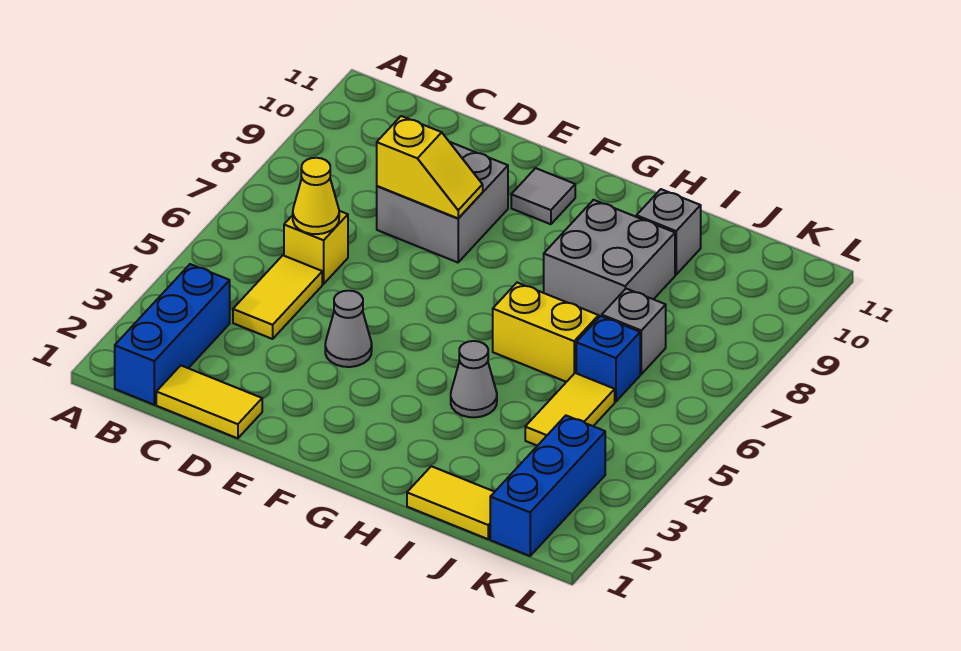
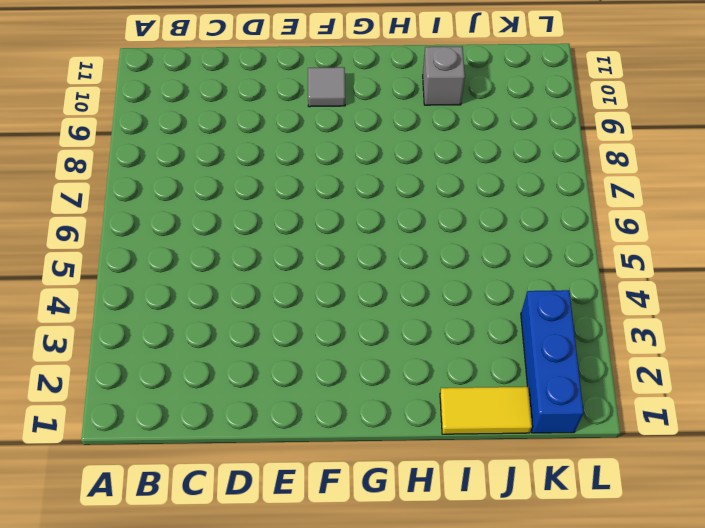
none -> blue 1x3 brick [115,264,230,405]
none -> yellow 1x2 tile [156,366,262,438]
none -> yellow 1x2 tile [233,255,322,339]

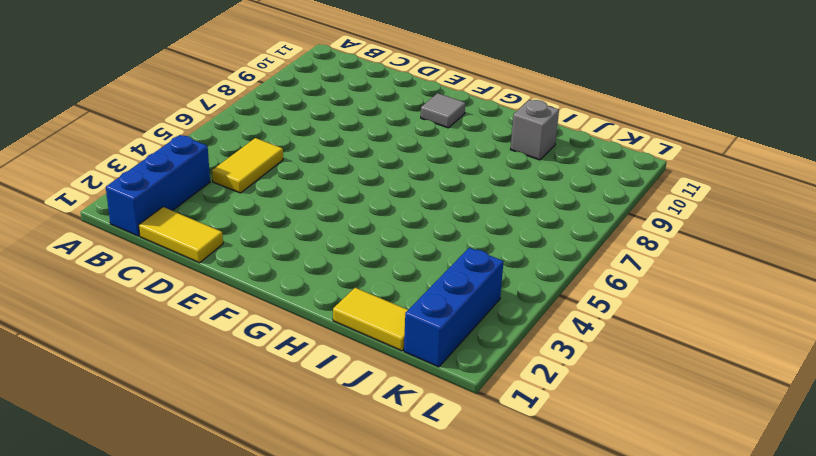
none -> yellow 1x1 brick [284,211,348,284]
none -> grey 2x2 brick [377,142,508,262]
none -> grey 1x1 cone [325,291,372,367]

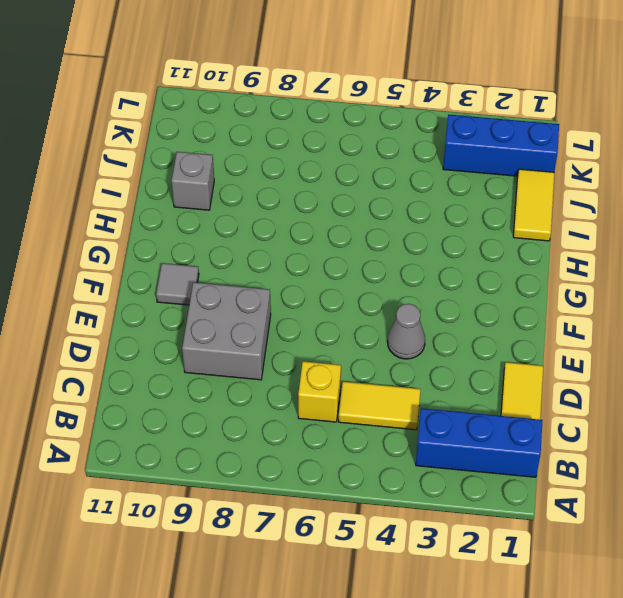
none -> grey 1x1 cone [451,341,497,417]
none -> yellow 1x2 brick [493,282,599,382]
none -> grey 2x2 brick [544,200,675,317]

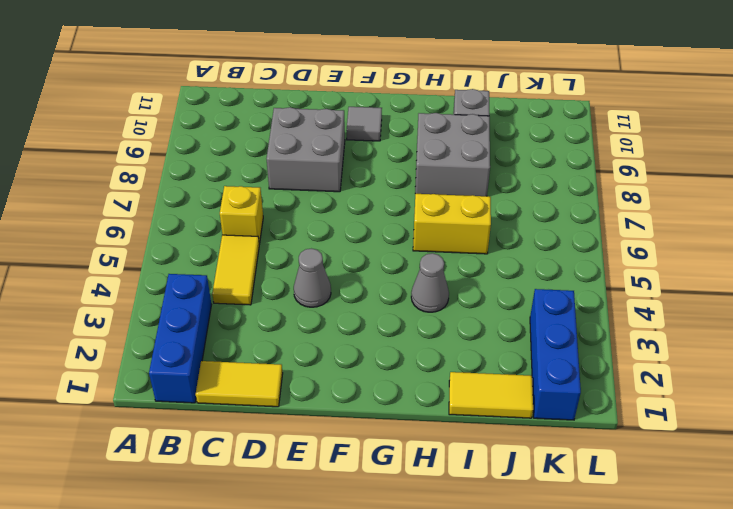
none -> yellow 1x2 tile [525,373,615,446]
none -> blue 1x1 brick [576,316,640,402]
none -> grey 1x1 brick [602,289,666,374]

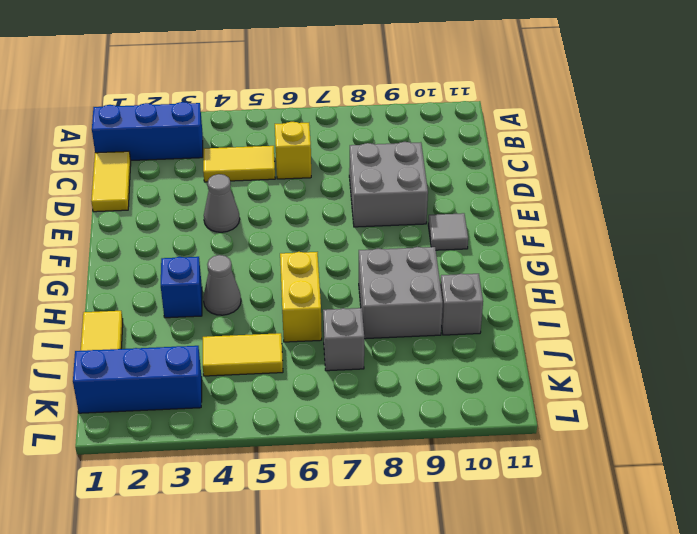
blue 1x1 brick [161,257,202,318] -> blue 1x1 brick moved to [576,316,640,402]
none -> yellow 1x1 cone [293,158,339,234]
none -> yellow 1x2 slope [377,116,483,218]

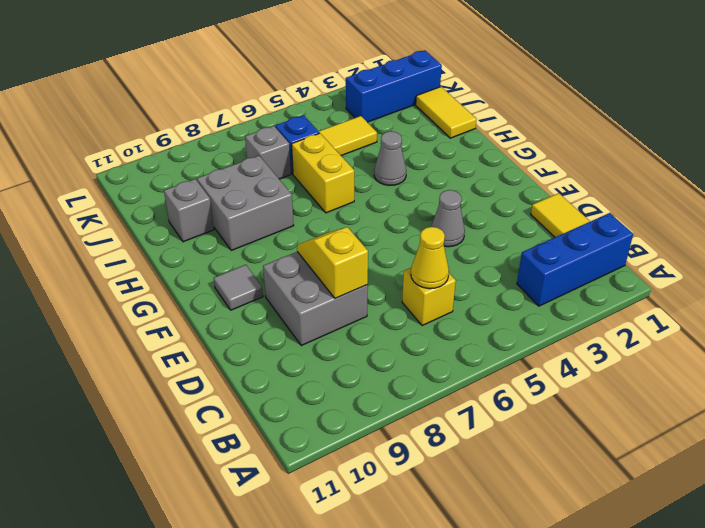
none -> yellow 1x2 tile [233,255,322,339]

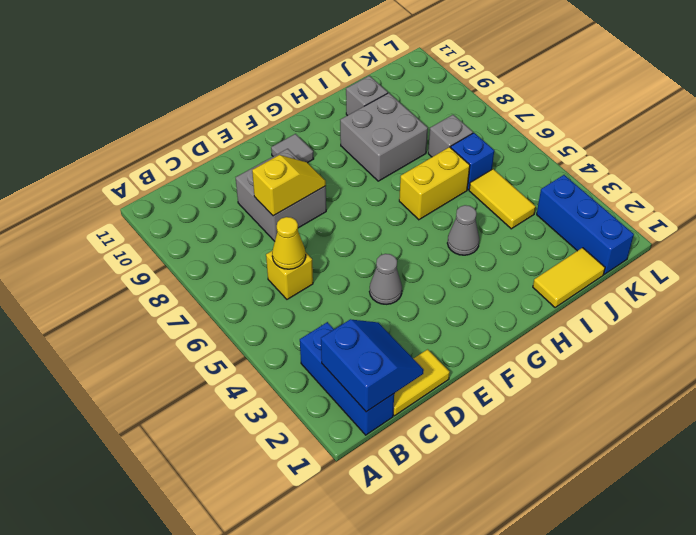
blue 2x2 slope [321,319,424,412] -> none
none -> yellow 1x2 tile [233,255,322,339]

